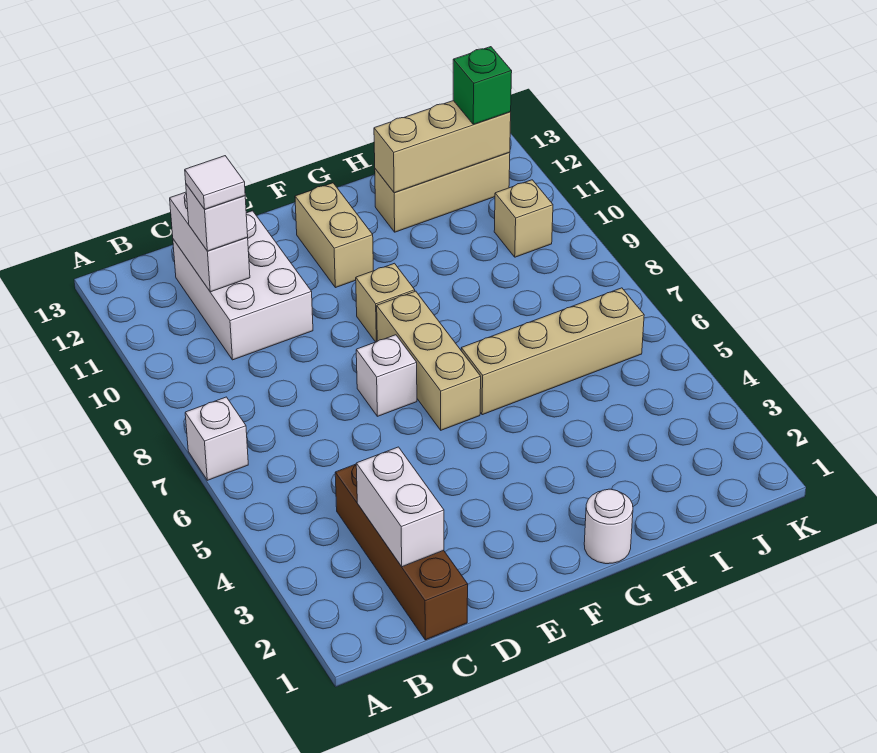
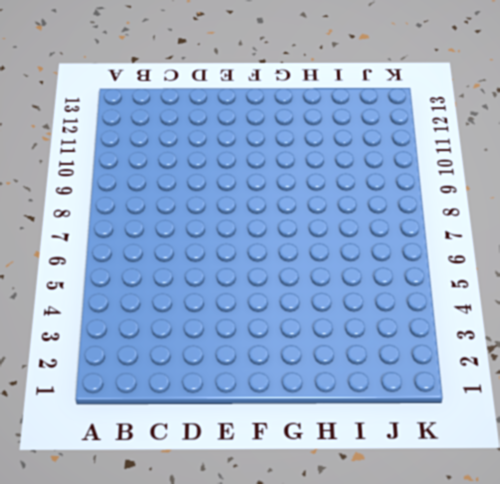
none -> white 1x1 brick [185,397,248,480]
none -> brown 1x4 brick [335,464,468,640]
none -> white 2x3 brick [173,211,313,360]

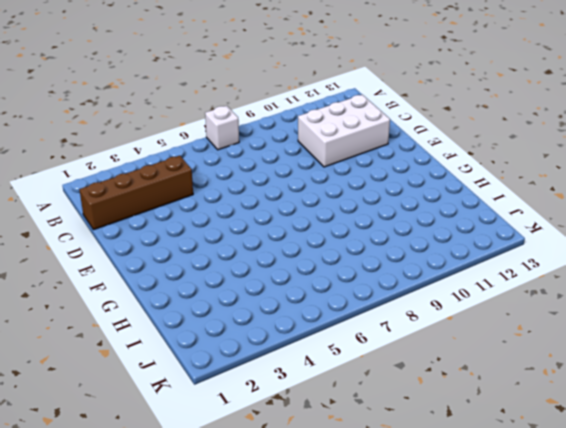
none -> white 1x1 brick [356,335,417,416]
none -> tan 1x3 brick [377,291,481,430]
none -> tan 1x1 brick [356,263,415,342]

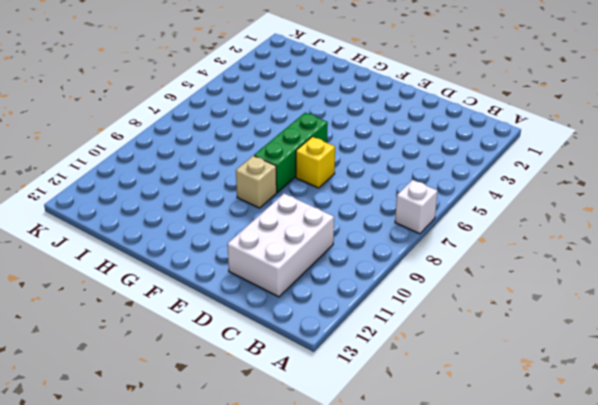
yellow 1x1 brick [296,137,335,188] -> white 1x1 brick [356,335,417,416]
green 1x3 brick [254,113,328,192] -> tan 1x3 brick [377,291,481,430]
none -> brown 1x4 brick [335,464,468,640]
none -> tan 1x2 brick [295,183,373,288]
none -> white 1x1 round brick [584,489,633,564]

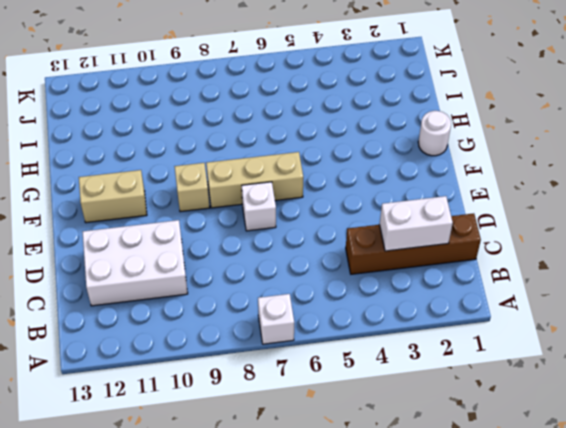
none -> tan 1x4 brick [461,288,644,415]
none -> tan 1x3 brick [375,152,510,232]
none -> tan 1x1 brick [494,180,553,257]

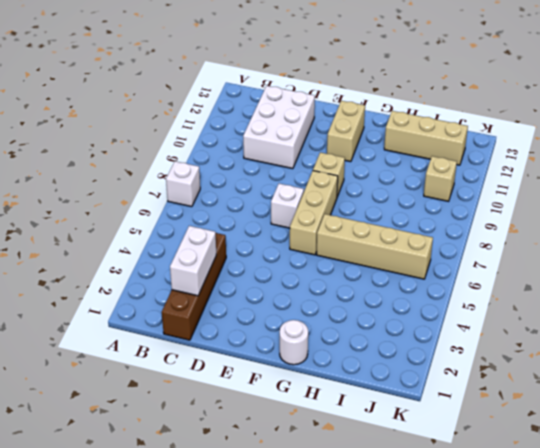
none -> white 1x2 brick [170,192,250,292]
none -> tan 1x3 brick [374,101,511,193]
none -> white 1x1 brick [186,184,248,251]

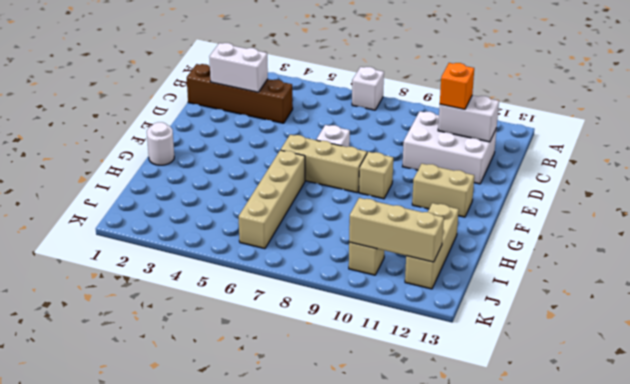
orange 1x1 brick [440,63,474,109] -> white 1x1 brick [186,184,248,251]
tan 1x3 brick [349,198,444,262] -> tan 1x3 brick turned to [374,101,511,193]
none -> green 1x1 brick [453,47,512,124]
none -> white 1x1 tile [185,156,245,209]

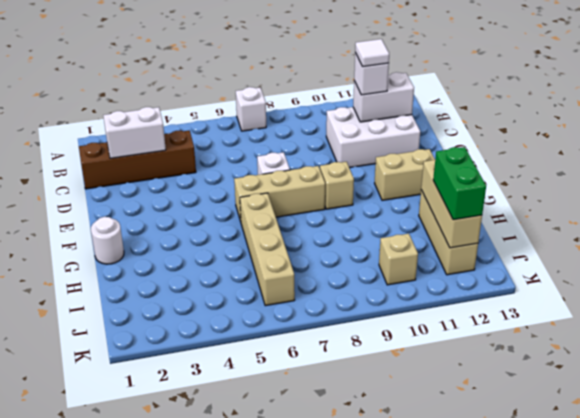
green 1x2 brick [433,147,486,220] -> green 1x1 brick [453,47,512,124]

